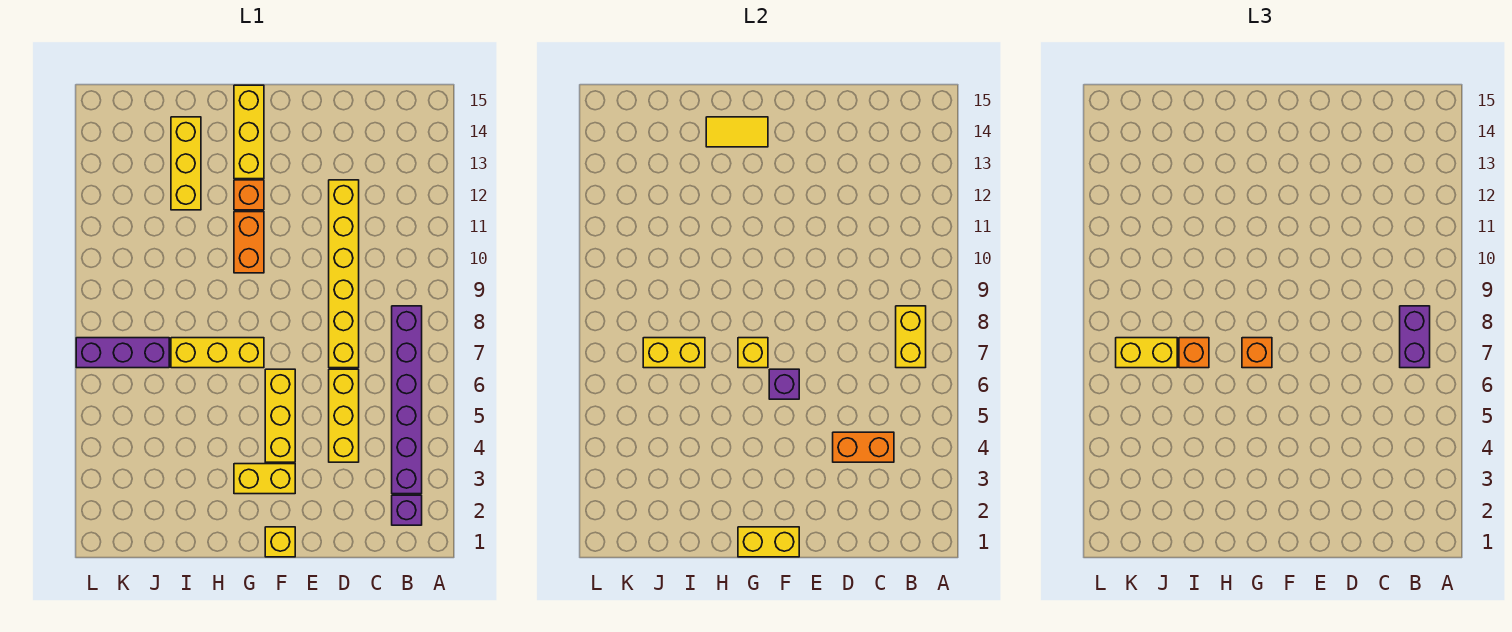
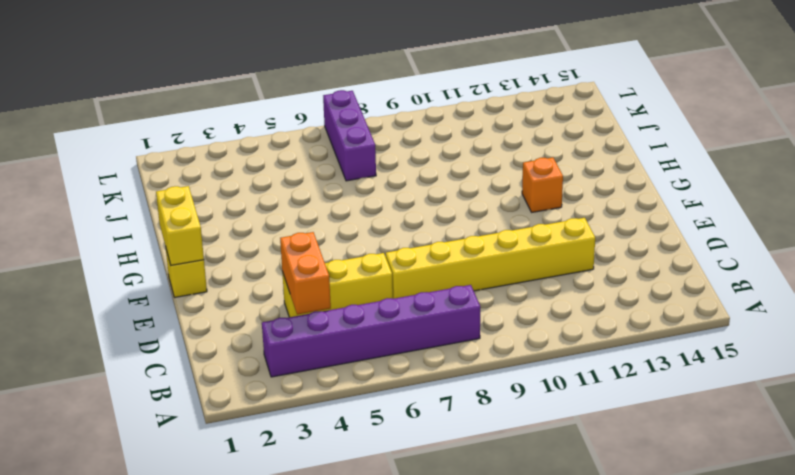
none -> purple 1x1 brick [392,495,422,525]
none -> yellow 1x2 brick [234,464,295,494]
none -> yellow 1x3 brick [265,369,295,462]

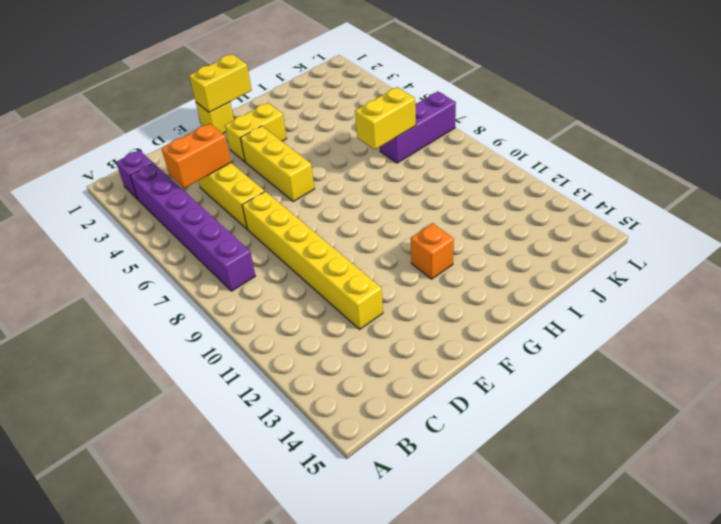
none -> yellow 1x3 brick [171,338,264,368]
none -> orange 1x2 brick [234,212,264,273]
none -> yellow 1x3 brick [234,85,264,179]

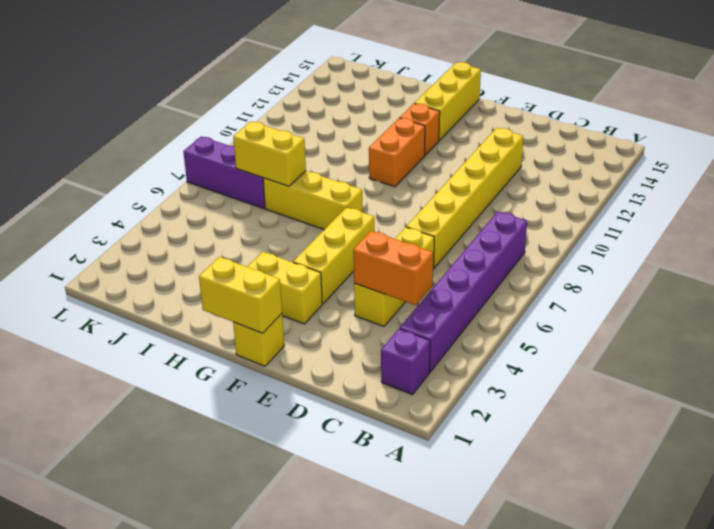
none -> yellow 1x3 brick [171,117,201,210]
none -> yellow 1x2 brick [896,306,926,368]
none -> purple 1x1 brick [769,369,799,399]

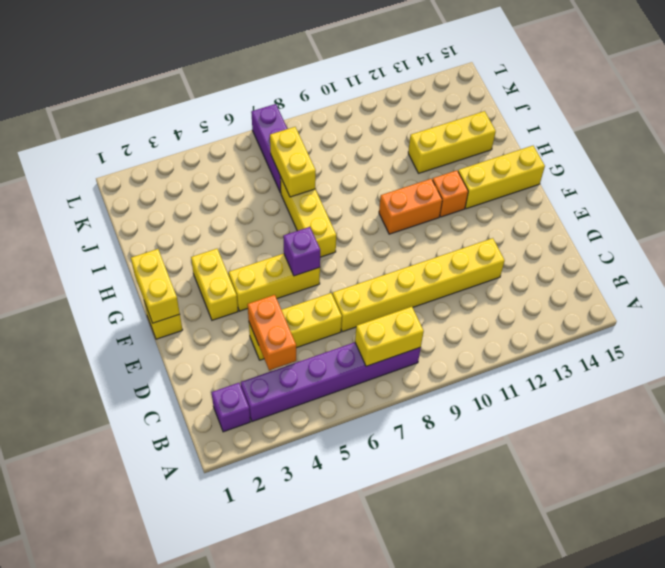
none -> yellow 1x1 brick [738,338,768,368]
none -> yellow 1x2 tile [706,117,768,147]
none -> purple 1x2 brick [1400,306,1430,368]

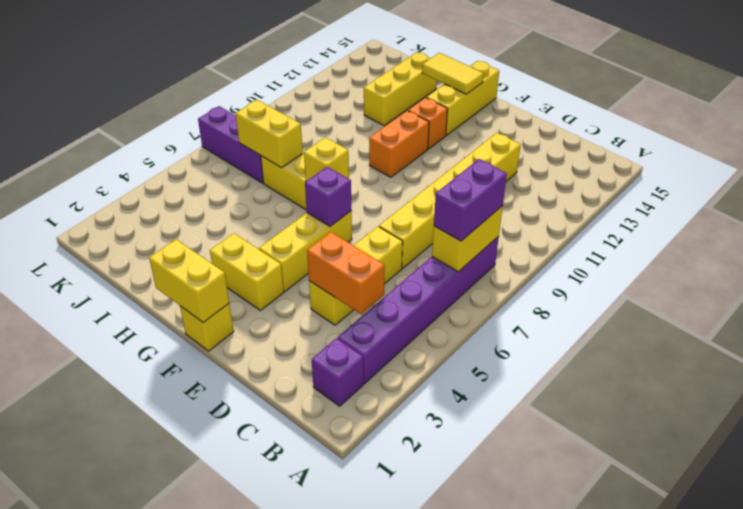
none -> orange 1x1 brick [1242,338,1272,368]
none -> orange 1x1 brick [1179,338,1209,368]
none -> yellow 1x2 brick [1116,338,1177,368]

